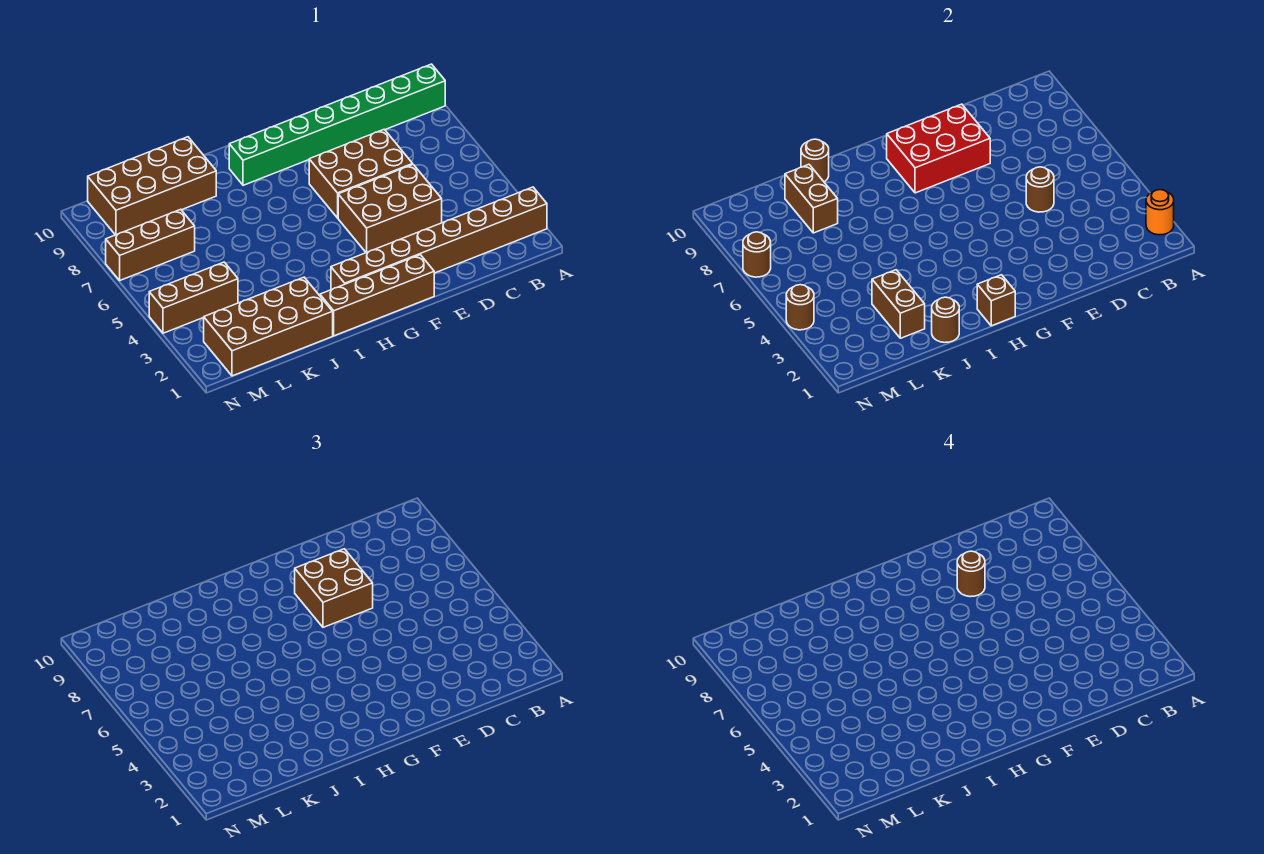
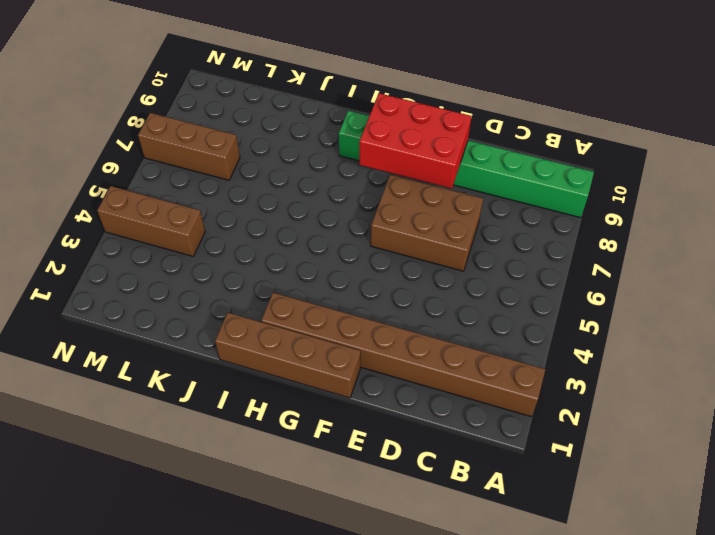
none -> brown 2x3 brick [338,165,442,253]
none -> brown 2x4 brick [204,277,333,376]
none -> brown 2x4 brick [88,137,216,235]

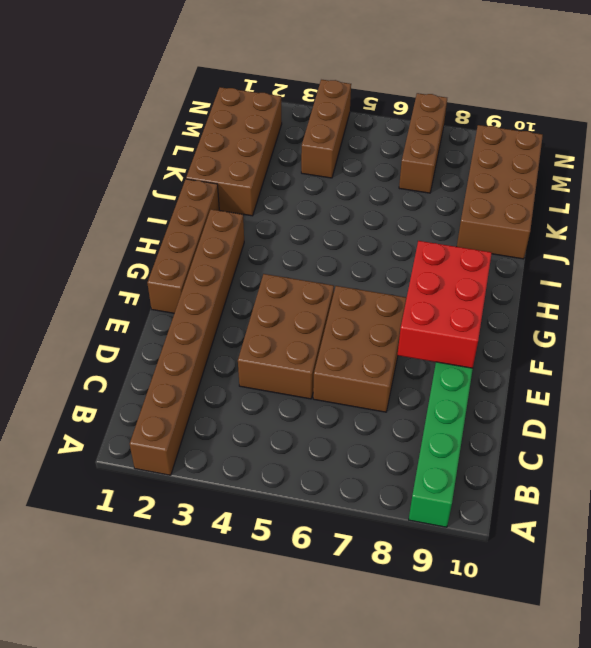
none -> orange 1x1 round brick [1146,190,1174,235]
none -> brown 1x1 round brick [1026,167,1054,212]
none -> brown 1x1 brick [977,275,1015,326]

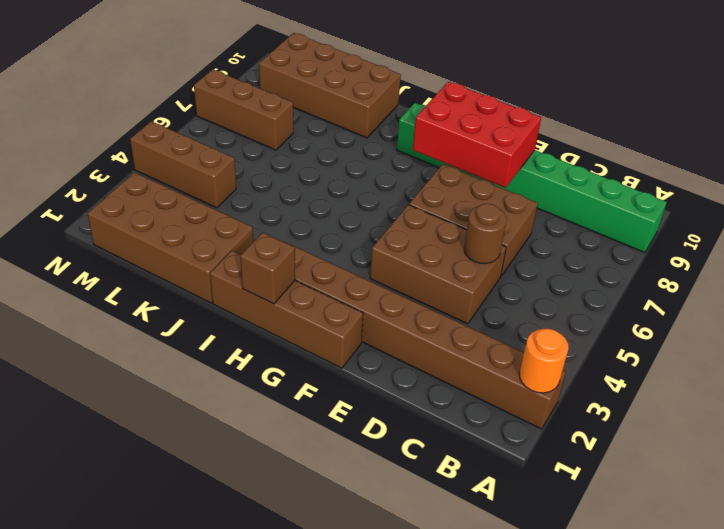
none -> brown 1x1 round brick [932,297,959,343]
none -> brown 1x1 round brick [801,139,829,182]
none -> brown 1x2 brick [872,270,925,338]

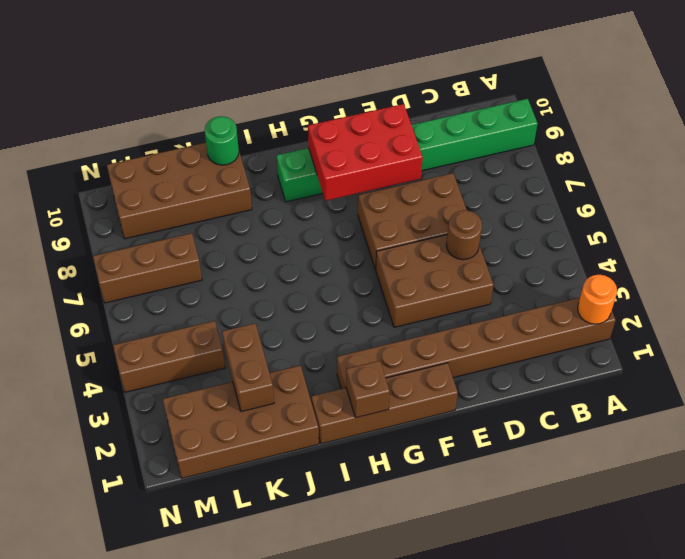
green 1x1 round brick [205,116,239,165] -> brown 1x1 round brick [801,139,829,182]
none -> brown 1x1 round brick [932,297,959,343]
none -> brown 1x2 brick [785,164,838,233]
none -> brown 1x1 round brick [786,285,814,330]

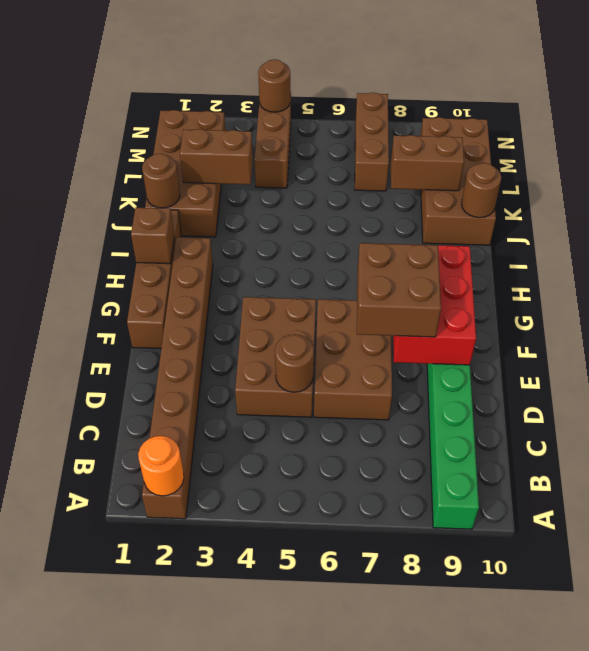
none -> brown 1x1 round brick [743,232,771,277]
none -> brown 1x1 round brick [957,551,985,597]

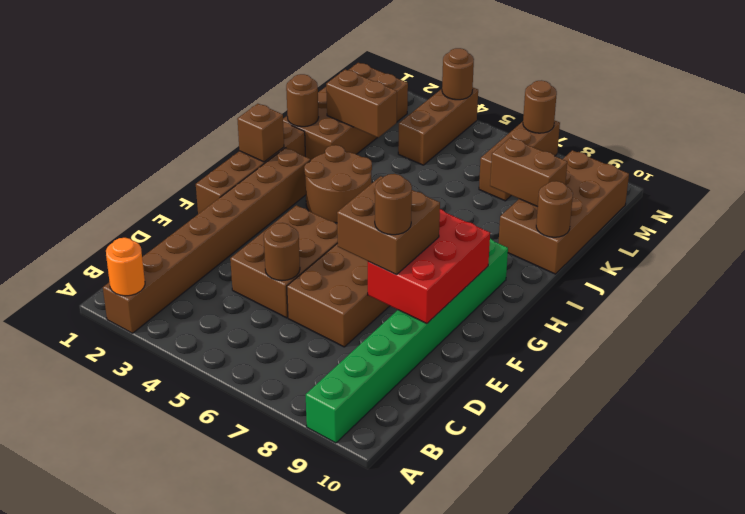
brown 2x2 round brick [304,145,372,223] -> none

